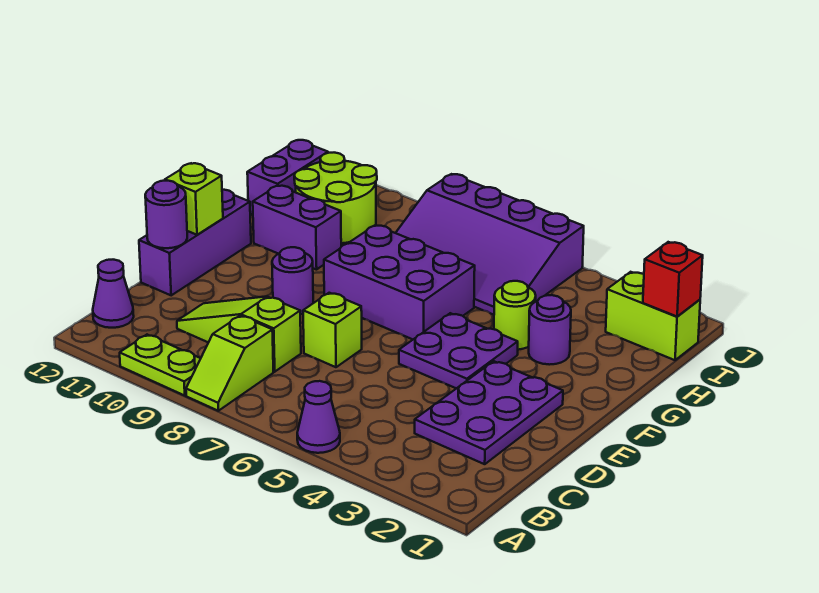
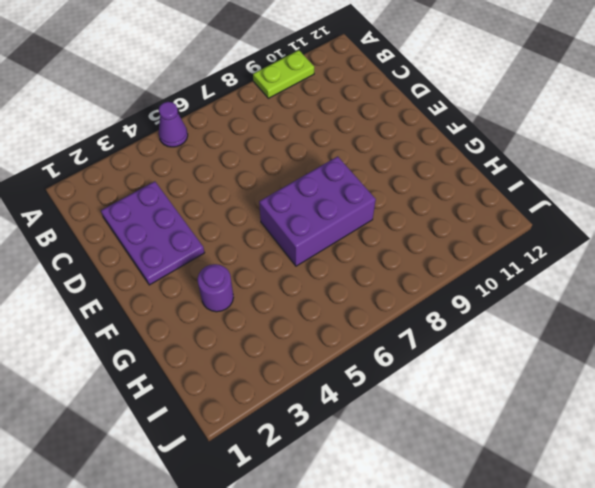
none -> lime 1x2 slope [186,316,273,411]
none -> purple 1x1 cone [93,260,134,328]
none -> lime 1x3 slope [177,297,301,372]

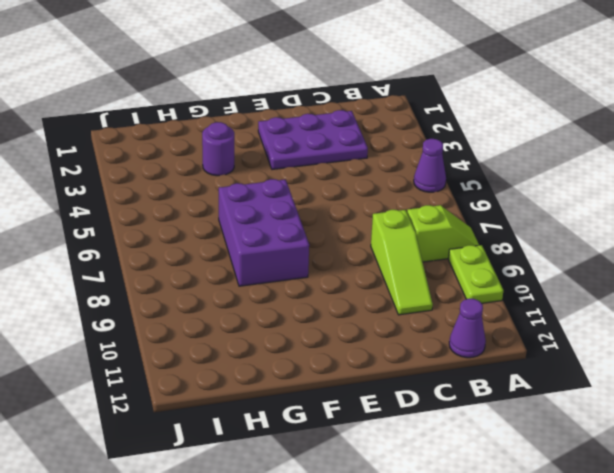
none -> lime 1x1 brick [303,293,362,367]
none -> purple 1x3 brick [139,190,251,295]
none -> purple 2x2 plate [399,313,518,388]

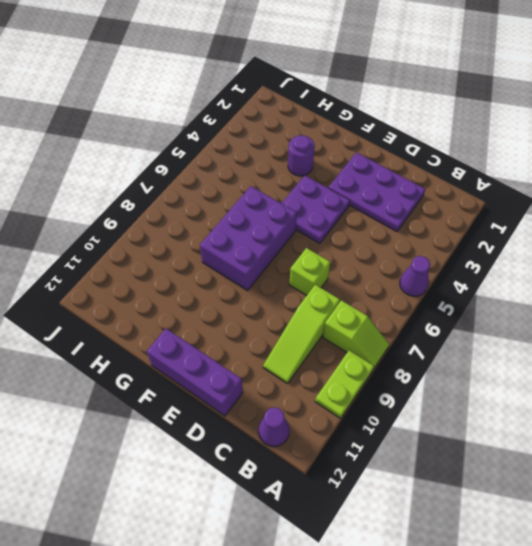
none -> purple 1x1 round brick [272,247,313,314]
none -> lime 1x1 round brick [494,281,536,350]
none -> purple 1x2 brick [253,186,341,270]

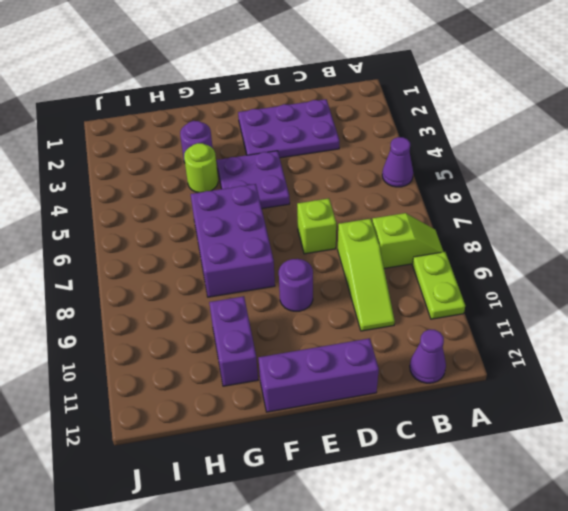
none -> purple 3x4 slope [396,174,584,315]
none -> lime 2x2 round brick [294,153,377,243]
none -> purple 1x2 brick [247,140,328,215]

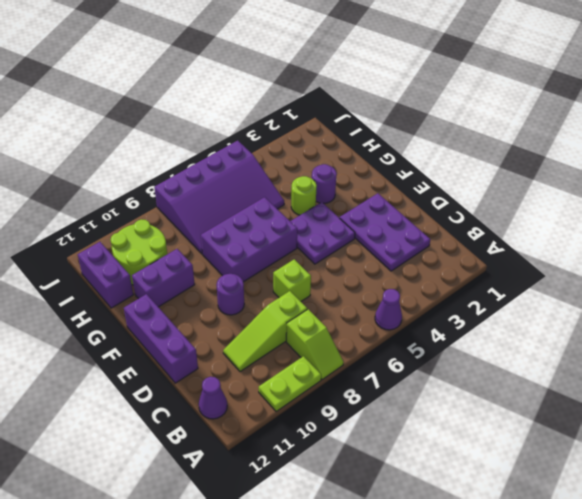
none -> lime 1x2 brick [606,272,700,360]
none -> purple 1x1 round brick [145,180,187,248]
none -> lime 1x1 brick [165,163,223,235]

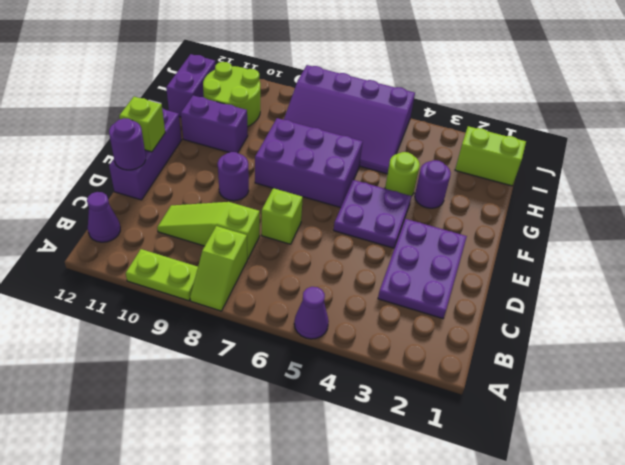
none -> red 1x1 brick [643,242,703,317]

